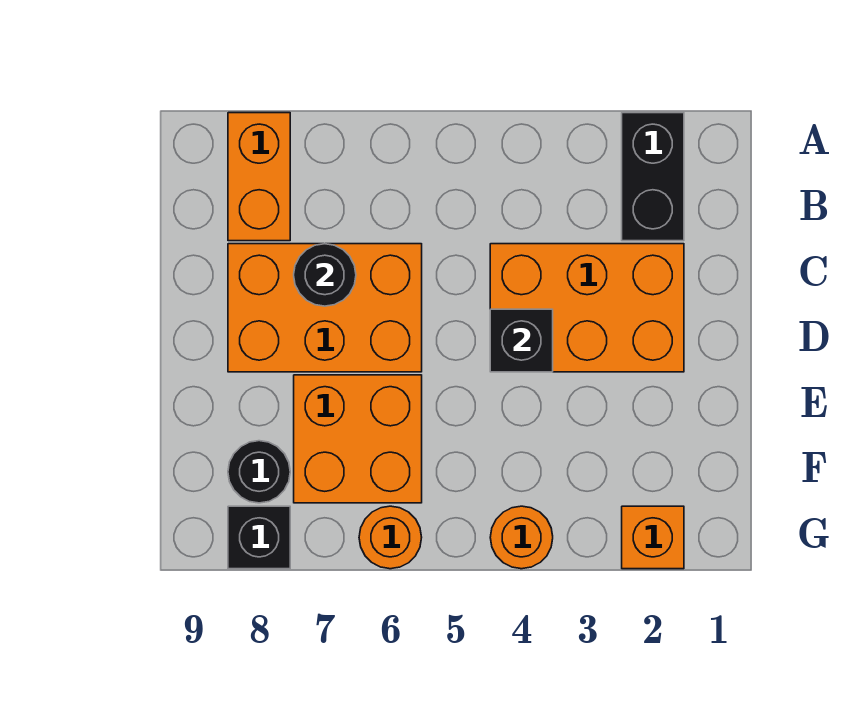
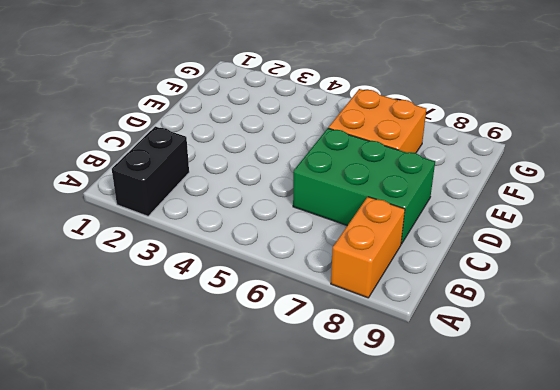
green 2x3 brick [293,128,435,244] -> orange 2x3 brick [228,244,422,372]
none -> orange 2x3 brick [490,244,684,372]
none -> black 1x1 round brick [228,441,290,503]
none -> orange 1x1 brick [622,506,684,569]

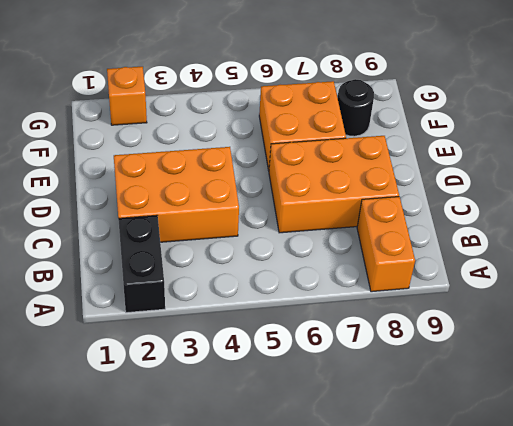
none -> orange 1x1 round brick [490,506,553,569]
none -> orange 1x1 round brick [359,506,422,569]
none -> black 1x1 brick [228,506,290,569]

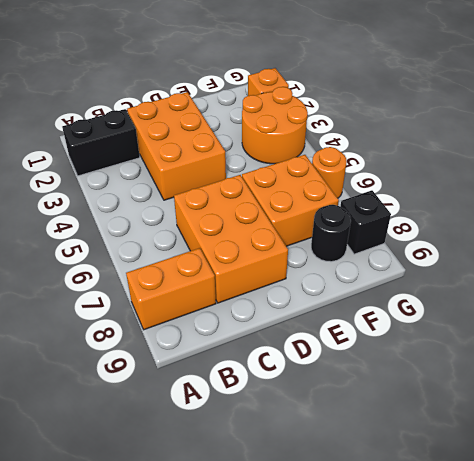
orange 2x2 round brick [242,87,308,164] -> orange 1x1 round brick [490,506,553,569]
none -> black 1x1 round brick [294,244,356,306]
none -> black 1x1 brick [490,309,553,372]

